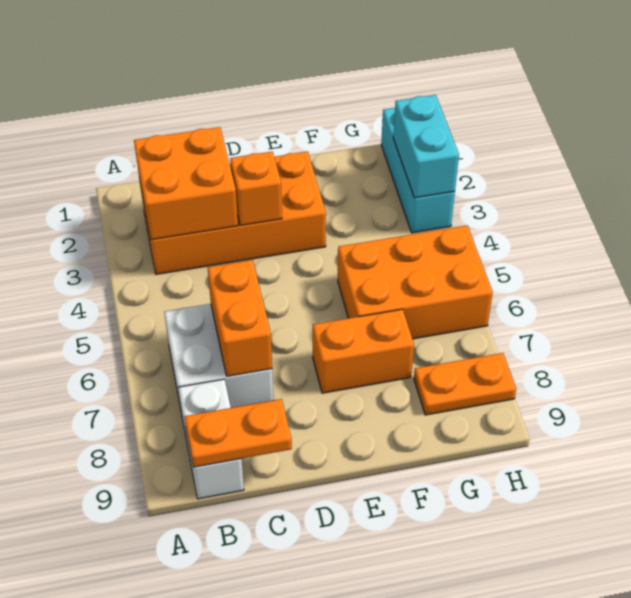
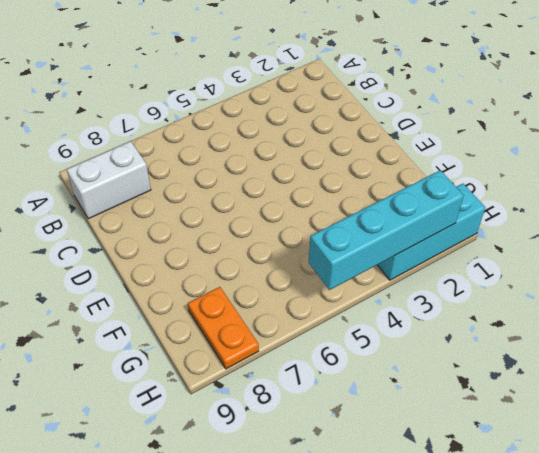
cyan 1x4 brick [309,170,464,290] -> cyan 1x2 brick [393,95,459,198]
none -> orange 2x4 brick [140,152,326,274]
none -> white 2x2 brick [164,304,274,413]
none -> orange 1x2 brick [313,309,414,393]

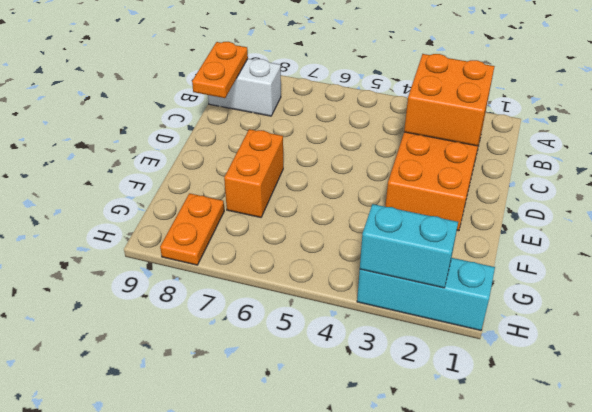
none -> white 2x2 brick [164,304,274,413]
none -> orange 2x3 brick [338,226,493,339]
none -> orange 1x2 brick [208,260,272,376]

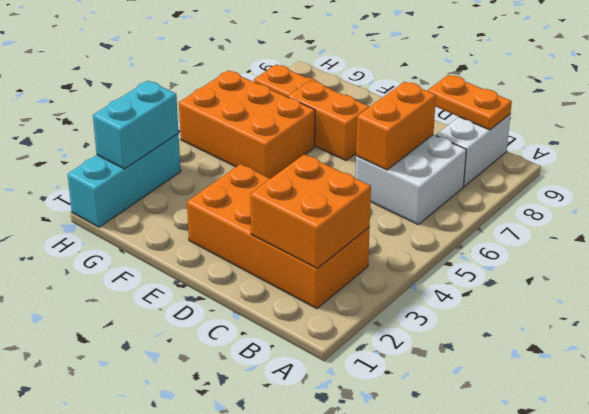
none -> orange 1x1 brick [230,152,282,225]

